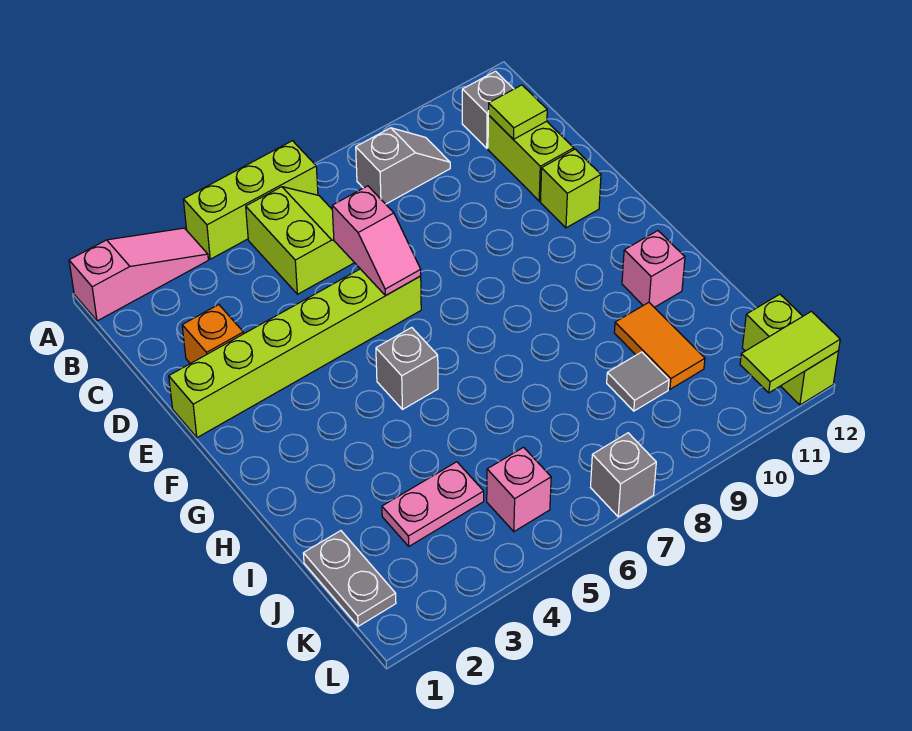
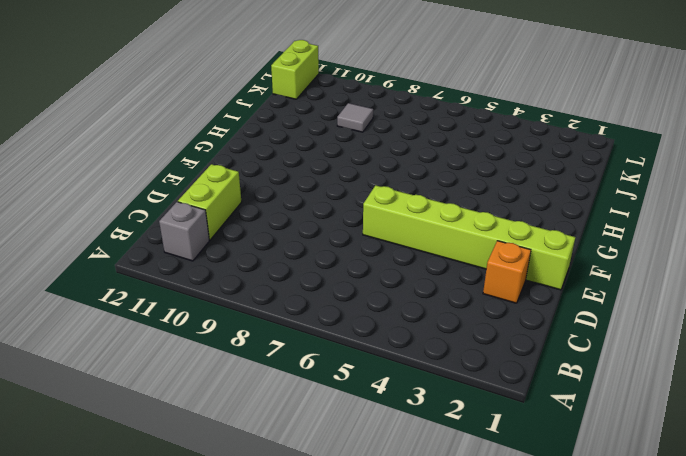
none -> pink 1x3 slope [69,228,208,321]
none -> lime 1x3 brick [183,141,318,259]
none -> lime 2x2 slope [246,187,354,294]

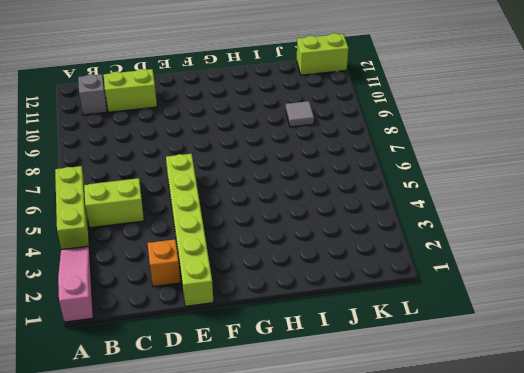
none -> grey 1x2 slope [356,128,450,204]
none -> lime 1x1 brick [540,149,601,228]
none -> grey 1x1 brick [376,327,438,410]

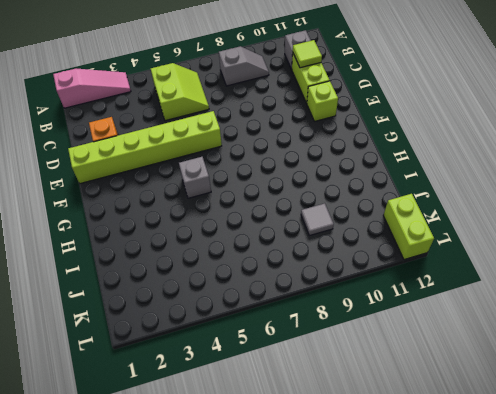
none -> lime 1x3 brick [183,141,318,259]
none -> pink 1x1 brick [622,231,685,307]
none -> orange 1x2 tile [614,303,705,389]

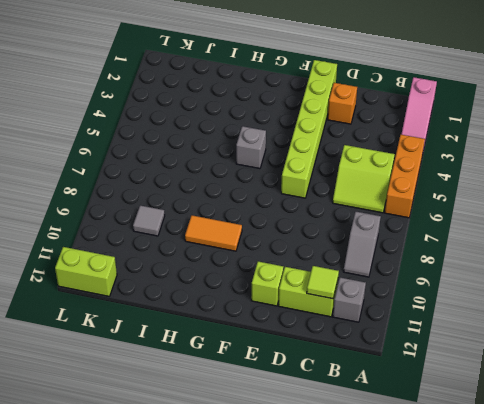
orange 1x3 brick [385,135,425,218] -> lime 1x3 brick [183,141,318,259]
orange 1x2 tile [185,215,242,251] -> orange 1x2 tile moved to [614,303,705,389]
none -> pink 1x1 brick [622,231,685,307]
none -> grey 1x2 plate [303,531,396,626]
none -> pink 1x2 plate [382,462,484,546]

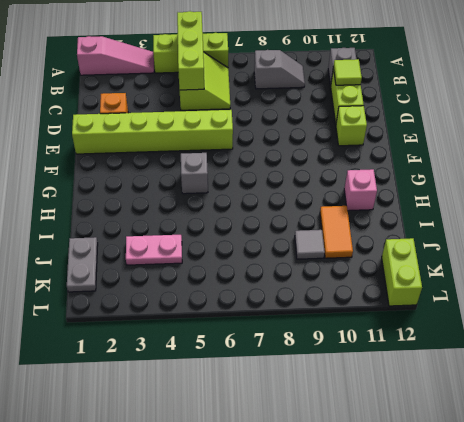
lime 1x3 brick [177,11,204,90] -> none
none -> pink 1x1 brick [487,447,551,532]
none -> grey 1x1 brick [591,433,656,517]
none -> pink 1x2 slope [332,186,421,296]

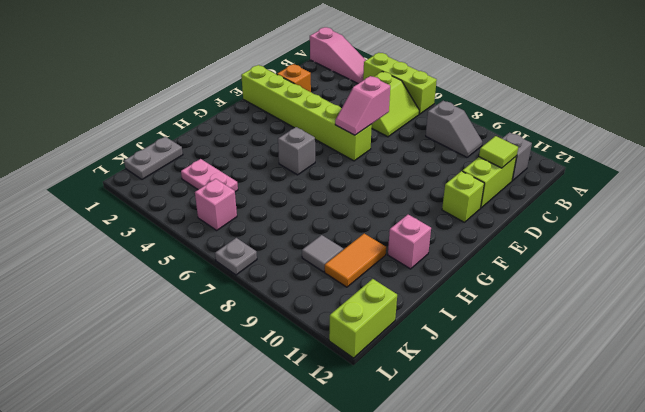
grey 1x1 plate [215,238,257,275] -> grey 1x1 brick [591,433,656,517]
none -> lime 1x2 tile [740,311,840,393]

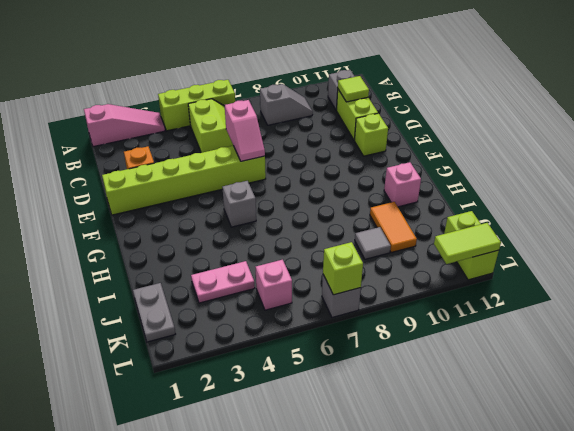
lime 1x1 brick [323,242,363,295] -> none

